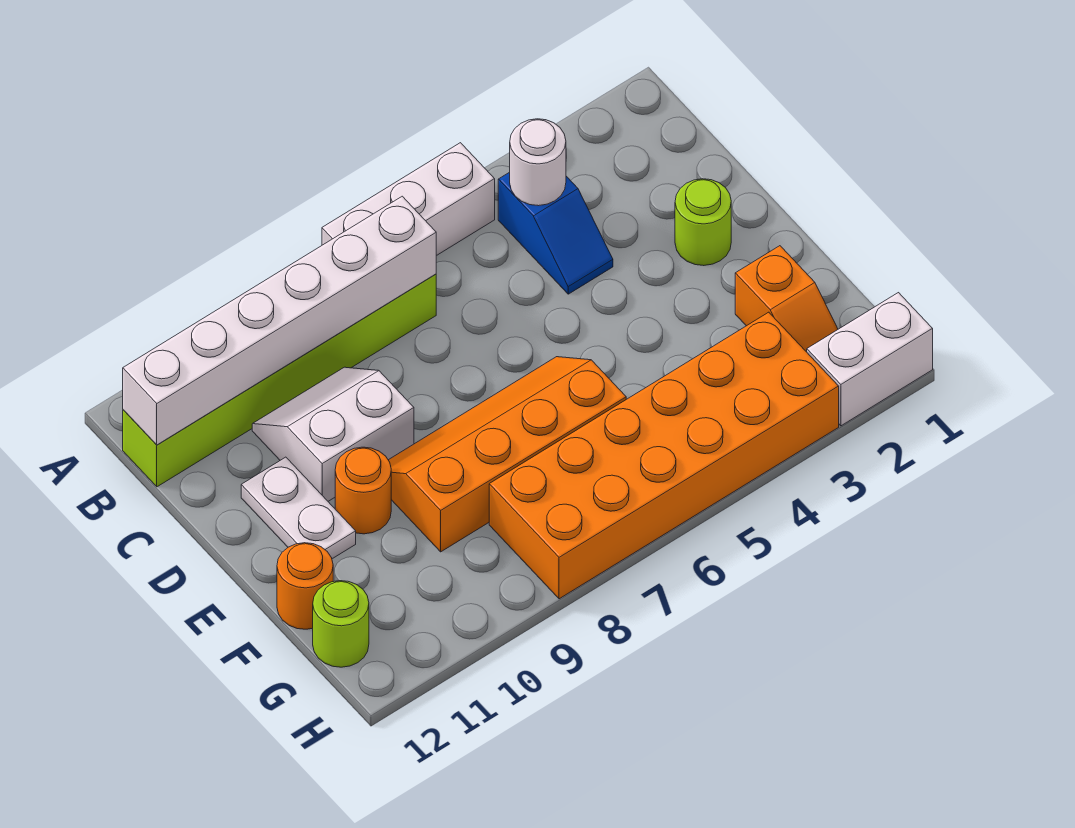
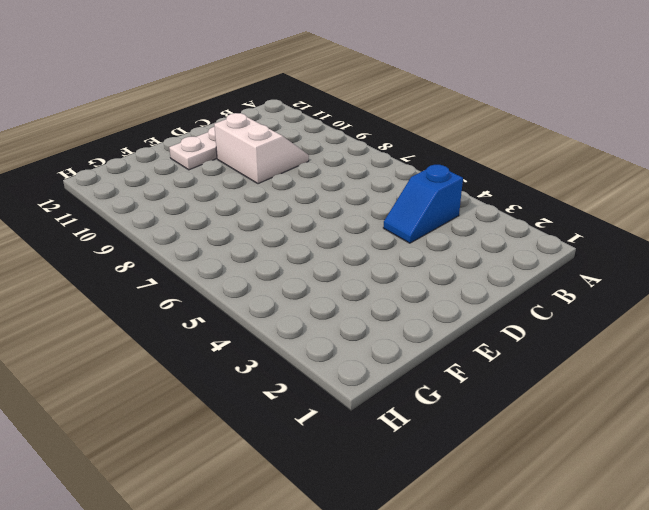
none -> white 1x3 brick [322,143,495,256]
none -> lime 1x6 brick [123,274,436,487]
none -> lime 1x1 round brick [675,179,731,266]

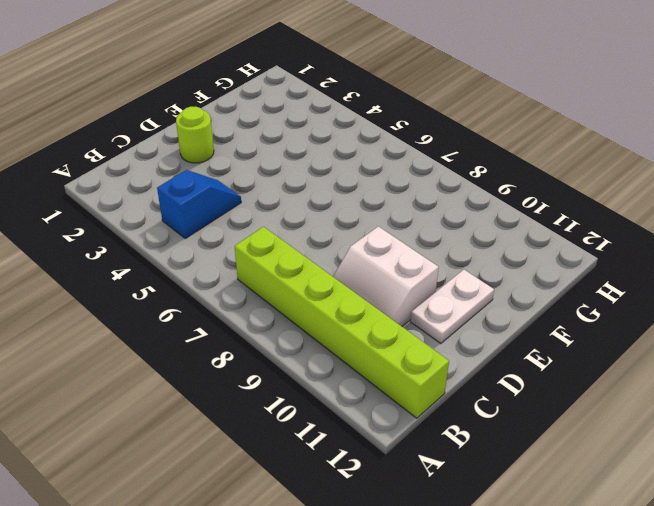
none -> white 1x3 brick [322,143,495,256]
none -> orange 2x4 slope [389,357,626,552]
none -> orange 1x1 round brick [335,447,391,534]

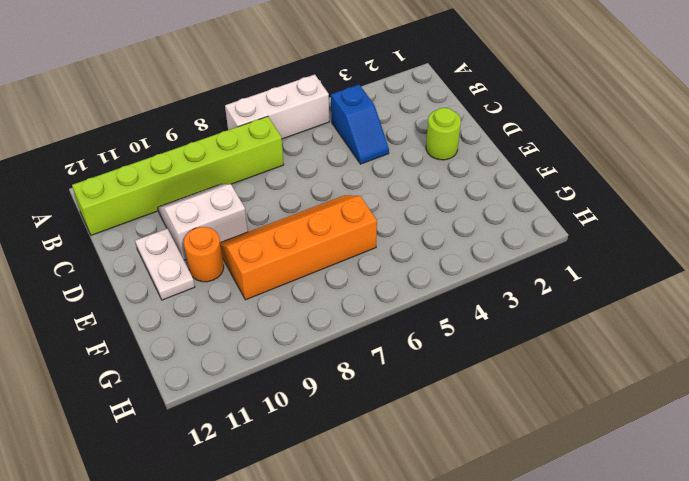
none -> orange 1x2 slope [735,246,838,352]
none -> orange 1x1 round brick [277,543,333,629]
none -> orange 2x6 brick [489,312,839,599]

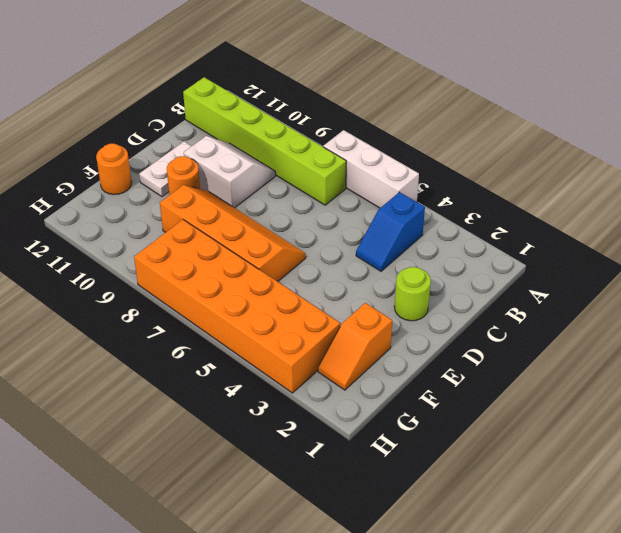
none -> lime 1x1 round brick [313,581,369,667]
none -> white 1x2 brick [807,293,933,426]
none -> white 1x1 round brick [510,119,566,206]

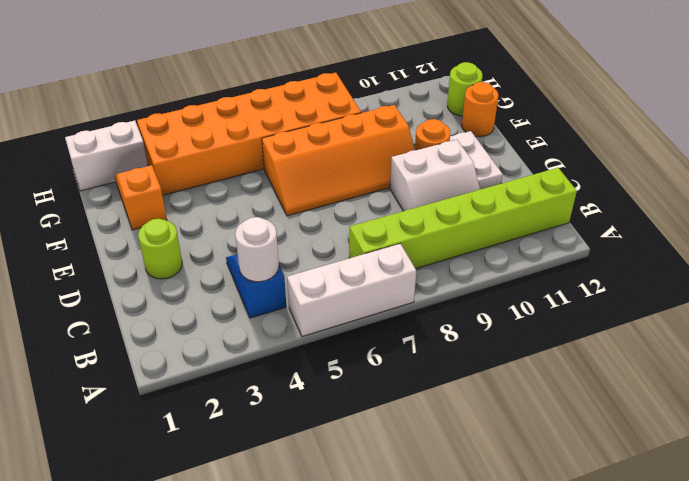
none -> white 1x6 brick [123,196,436,445]

